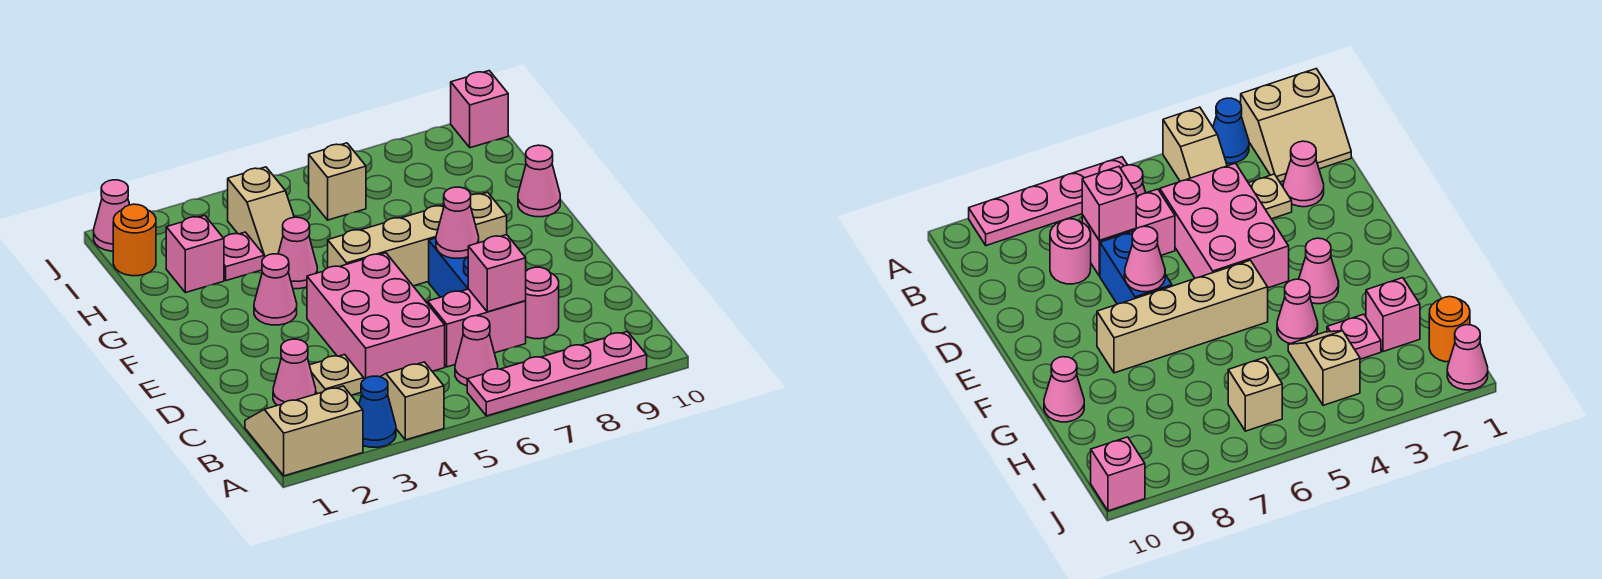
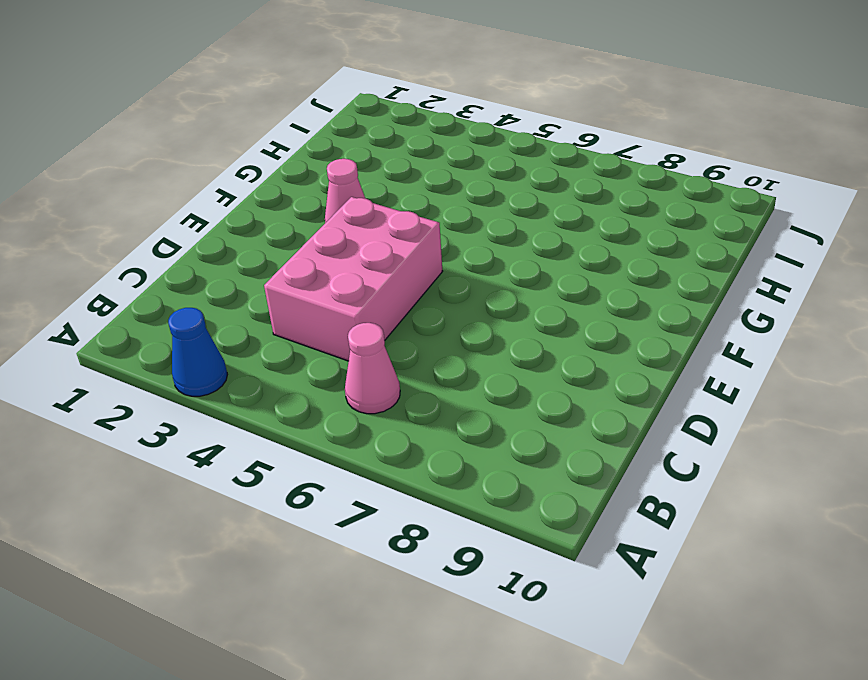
none -> tan 2x2 slope [245,386,363,476]
none -> tan 1x2 slope [380,362,444,440]
none -> pink 1x4 plate [467,331,647,416]

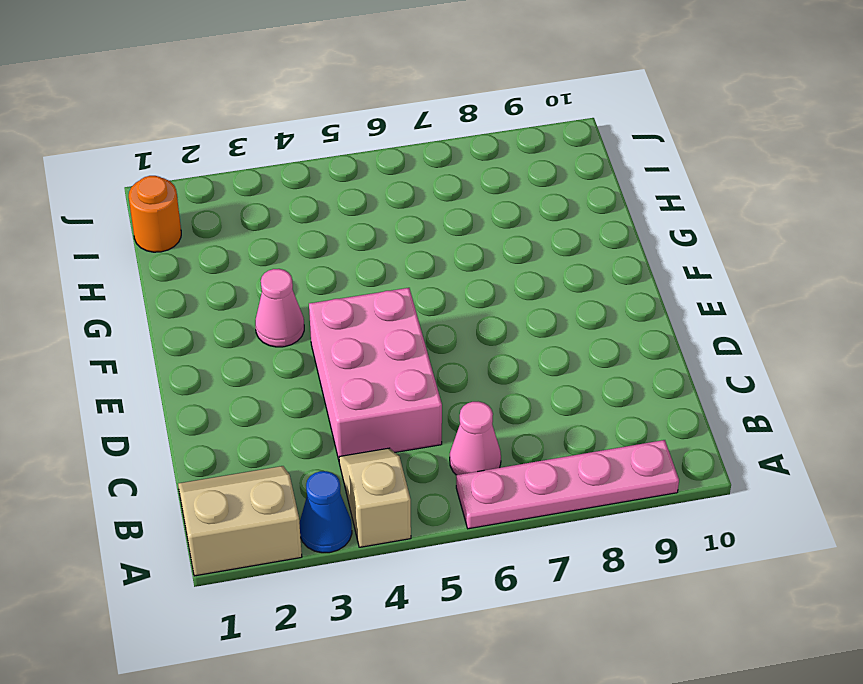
none -> pink 1x1 cone [273,339,316,405]
none -> tan 1x1 plate [310,354,364,395]
none -> pink 1x2 brick [428,289,526,367]

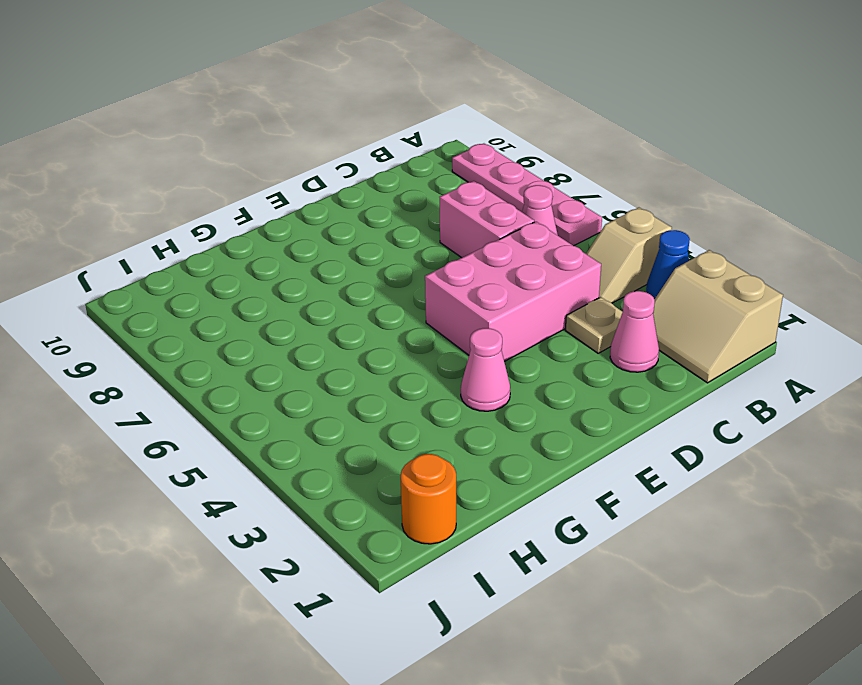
none -> pink 1x1 round brick [526,267,559,339]
none -> blue 1x2 brick [429,238,468,297]
none -> tan 1x4 brick [328,192,507,286]

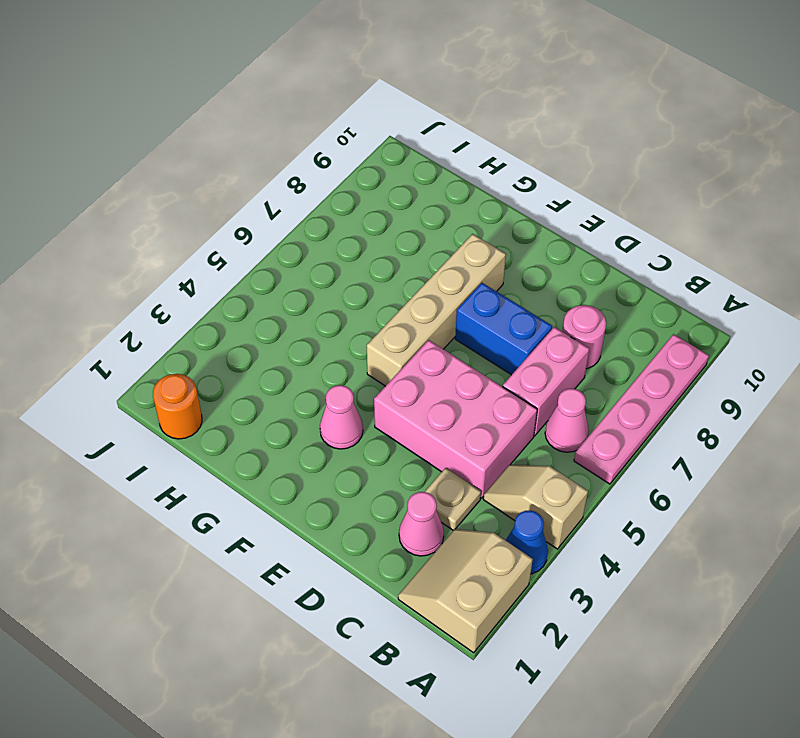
none -> pink 1x1 cone [278,217,317,289]
none -> pink 1x1 cone [518,145,560,217]
none -> pink 1x1 brick [166,215,224,293]

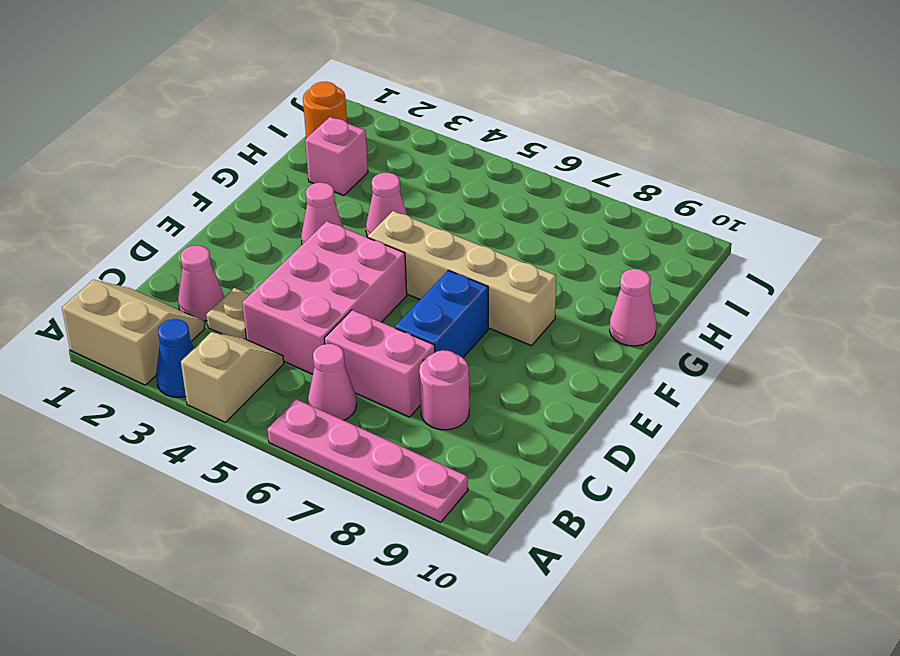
none -> pink 1x1 plate [224,232,264,281]
none -> tan 1x2 slope [228,167,294,257]
none -> tan 1x1 brick [309,143,366,220]

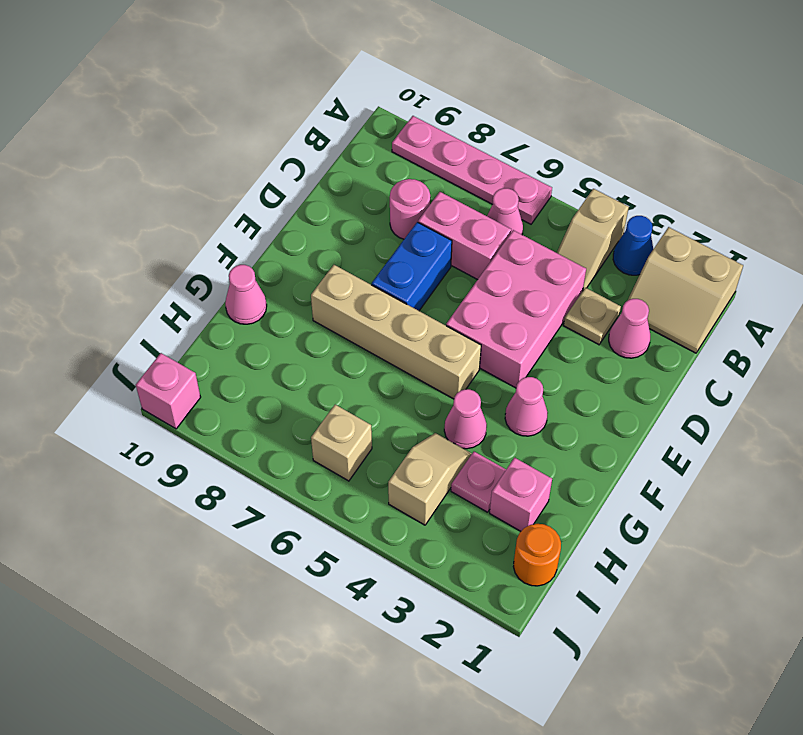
none -> pink 1x1 cone [94,180,130,251]
none -> pink 1x1 brick [468,235,526,312]
none -> pink 1x1 cone [436,187,479,258]

